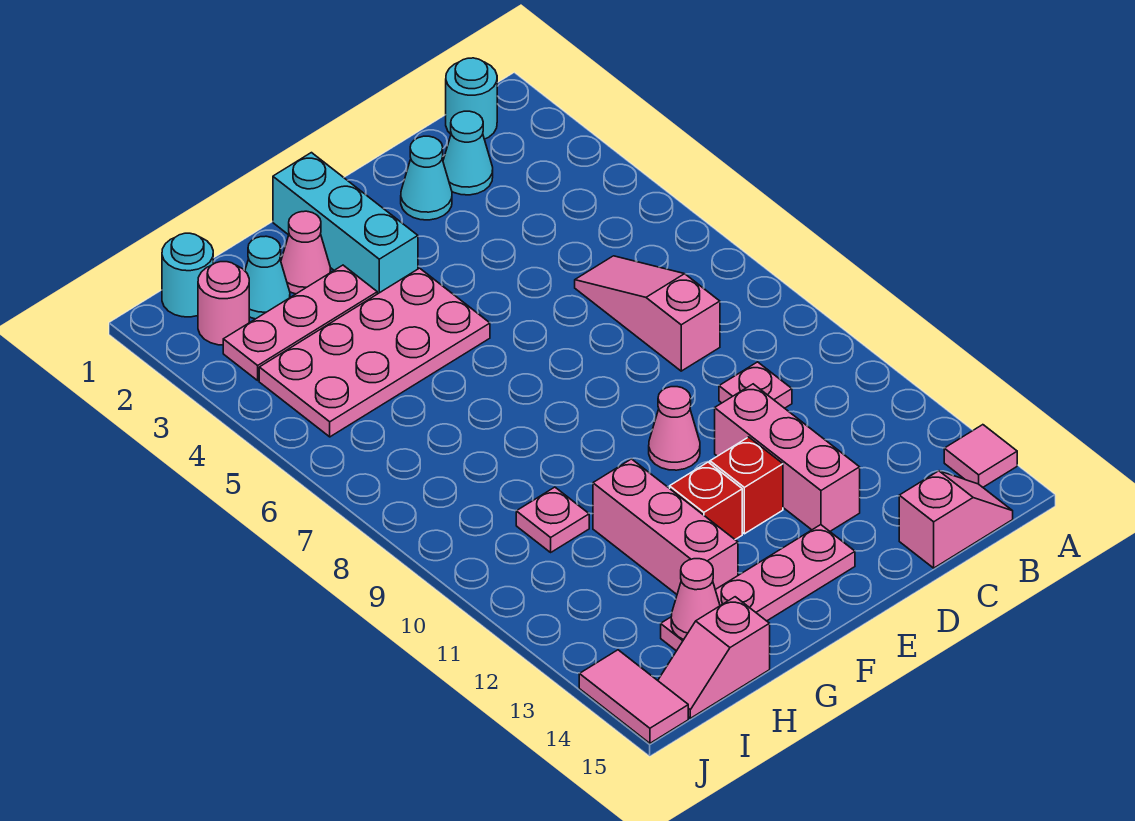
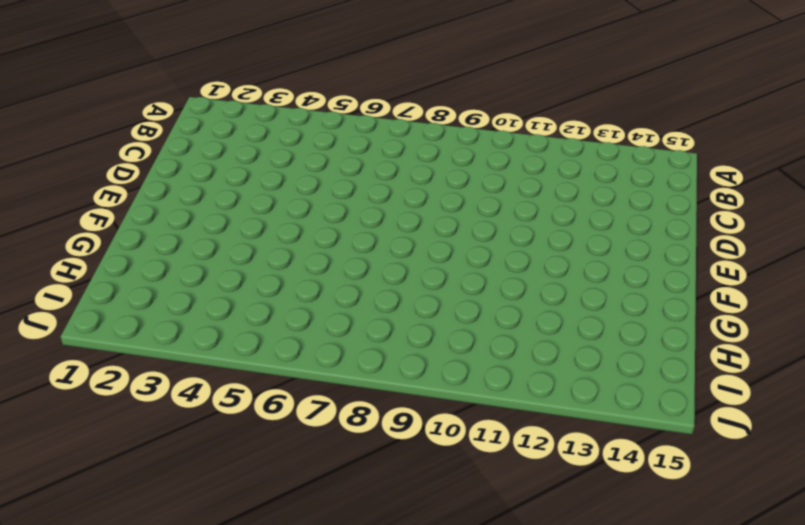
none -> pink 1x1 tile [944,425,1017,487]
none -> cyan 1x1 round brick [446,58,497,139]
none -> pink 1x2 slope [899,471,1013,568]

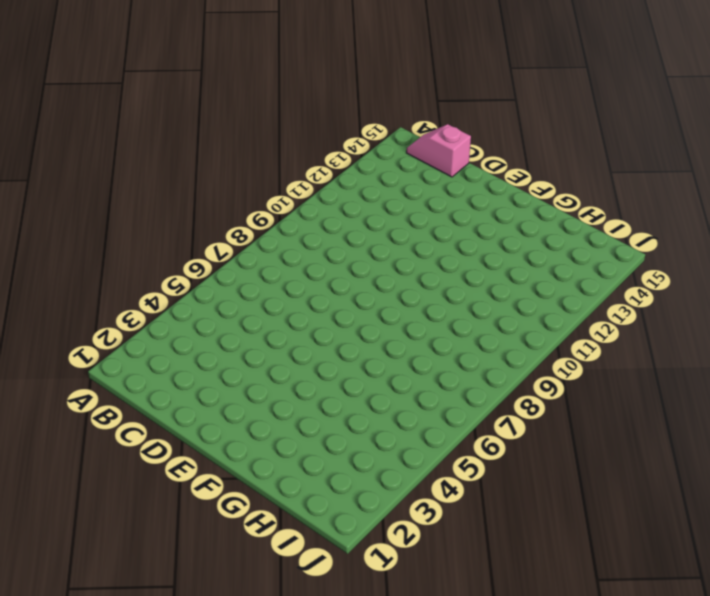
none -> pink 1x1 tile [944,425,1017,487]
none -> cyan 1x1 round brick [446,58,497,139]
none -> cyan 1x1 cone [443,111,493,195]

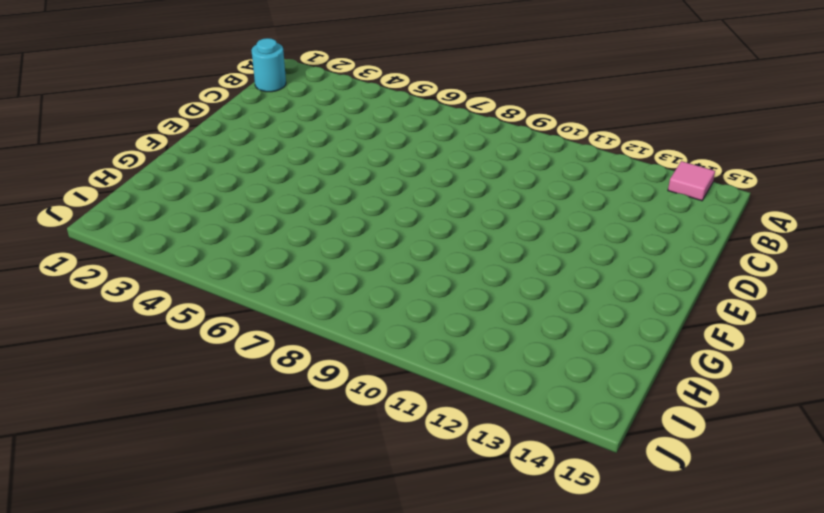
none -> pink 1x2 slope [899,471,1013,568]
none -> cyan 1x1 cone [443,111,493,195]
none -> pink 1x3 slope [575,256,720,371]

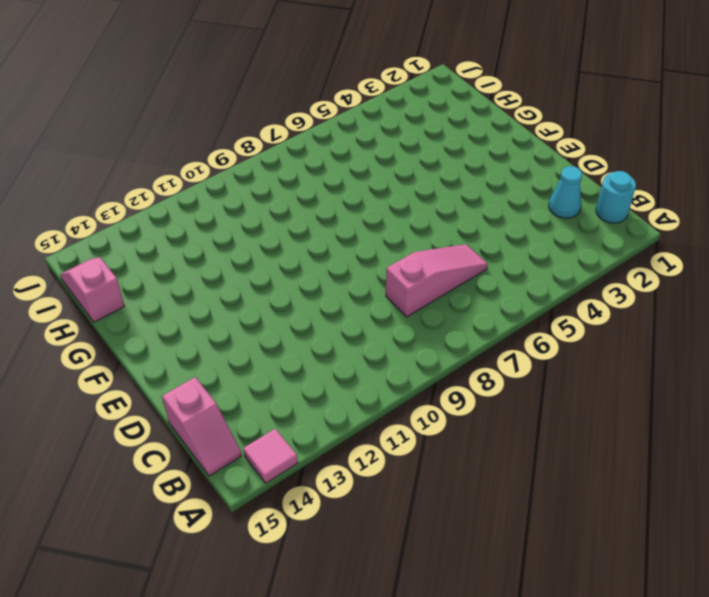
none -> pink 1x1 plate [719,362,792,408]
none -> cyan 1x1 cone [401,136,452,220]
none -> pink 1x3 brick [715,384,860,531]

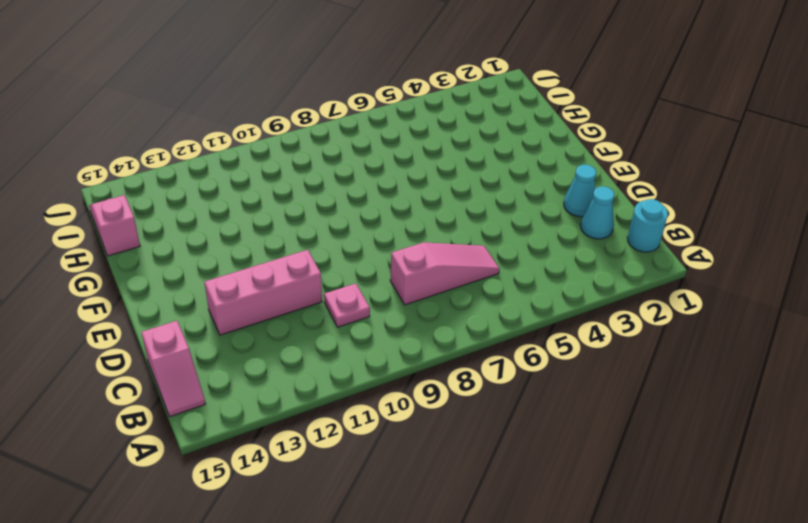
none -> pink 1x1 tile [944,425,1017,487]
none -> pink 1x1 cone [649,387,700,470]
none -> red 1x1 brick [710,437,783,534]

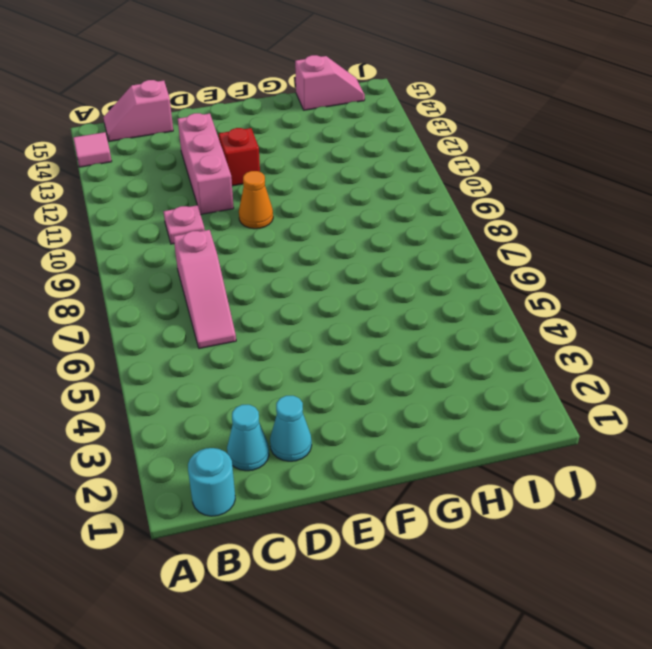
orange 1x1 cone [239,171,273,229] -> pink 1x1 cone [649,387,700,470]
none -> pink 1x4 plate [661,525,855,651]
none -> cyan 1x3 brick [273,153,418,294]
none -> pink 2x4 plate [259,268,490,437]

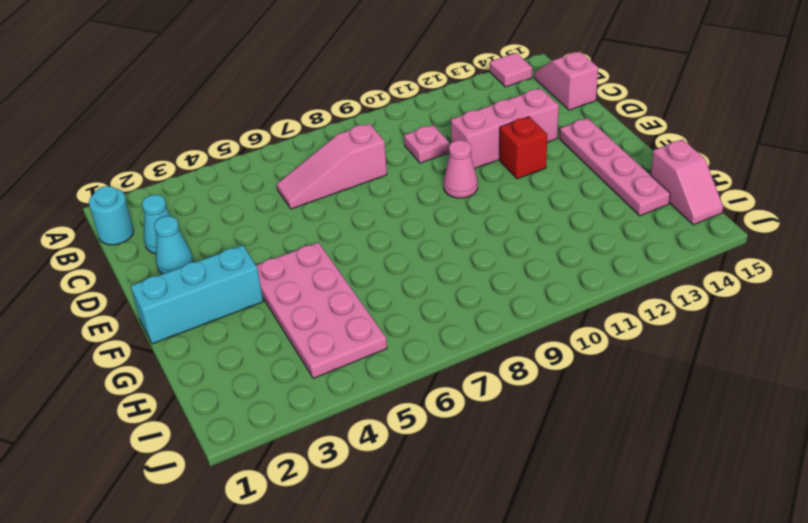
none -> red 1x1 brick [670,462,742,539]
none -> pink 1x1 cone [281,211,331,294]
none -> pink 1x3 plate [223,265,377,380]

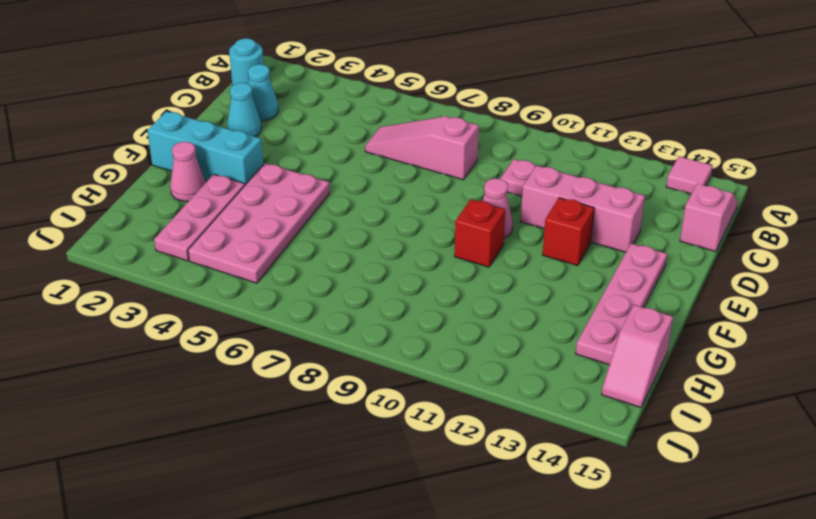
red 1x1 brick [455,199,505,267] -> red 1x1 brick moved to [670,462,742,539]
none -> pink 1x3 brick [593,459,738,594]
none -> cyan 1x1 cone [245,236,290,319]
none -> pink 1x1 plate [516,487,589,552]

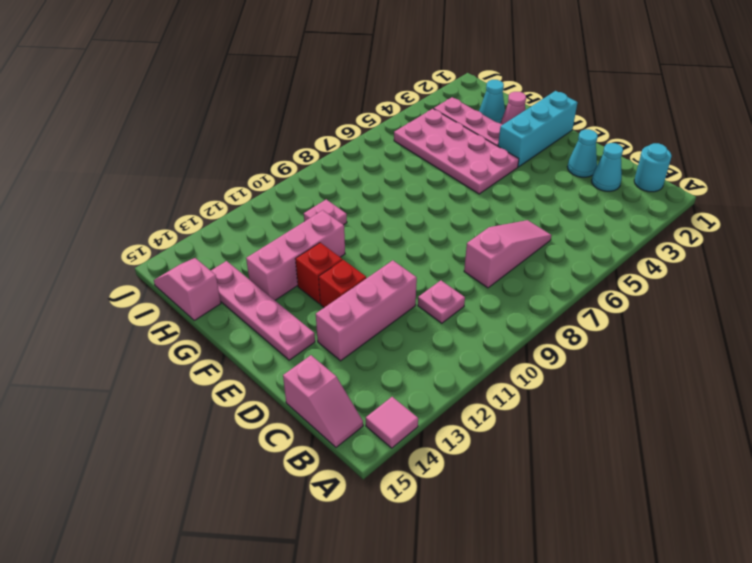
none -> pink 1x1 cone [649,387,700,470]
none -> cyan 1x1 round brick [162,233,213,317]
none -> pink 1x1 round brick [198,262,249,345]

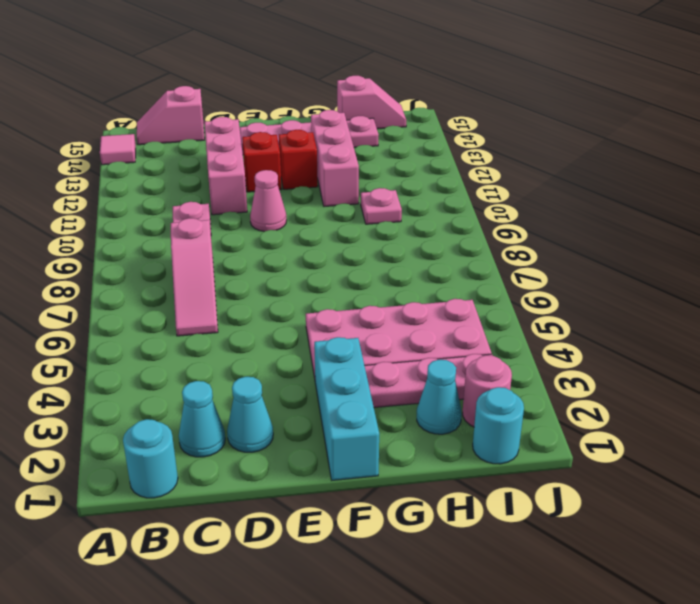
none -> pink 1x1 cone [281,211,331,294]
none -> pink 1x2 tile [579,650,688,743]
none -> pink 1x1 cone [671,559,720,640]

